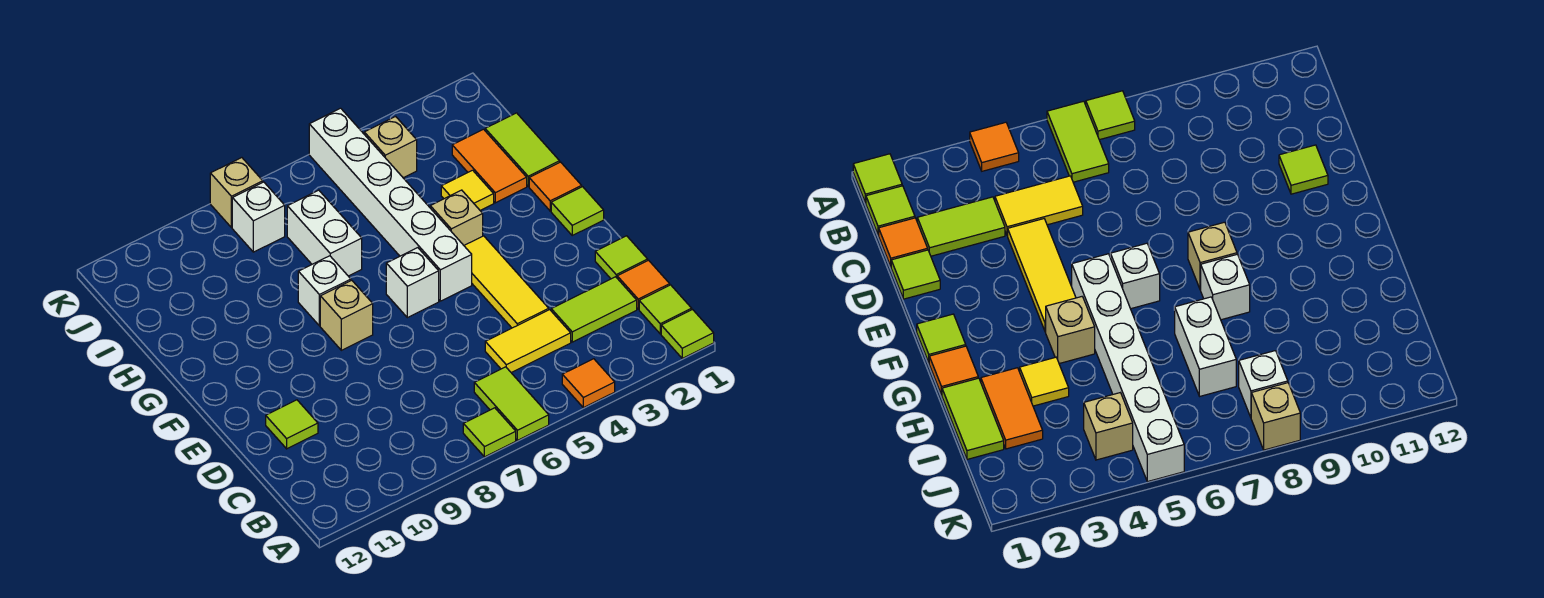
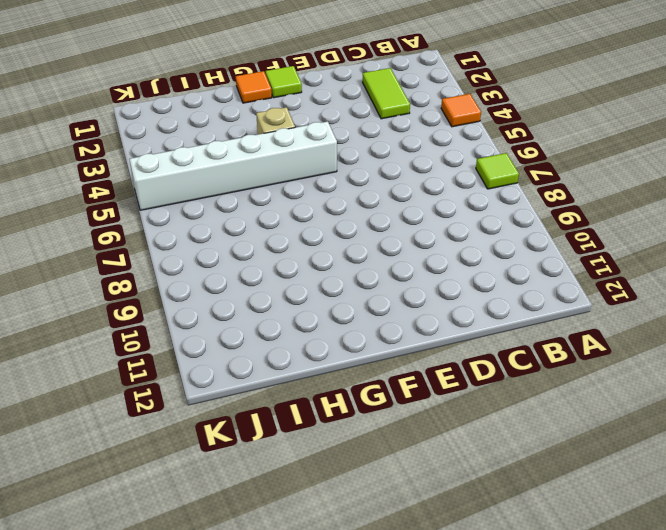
none -> lime 1x1 tile [661,310,714,358]
none -> lime 1x2 tile [474,367,549,440]
none -> lime 1x1 tile [639,285,692,334]

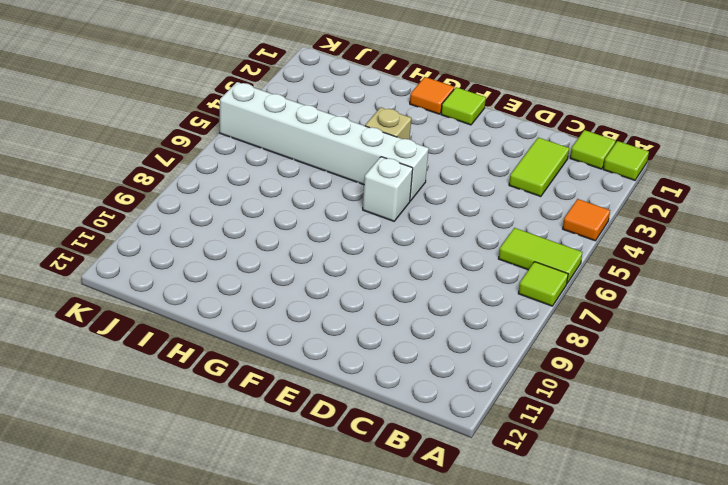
none -> orange 1x1 tile [617,260,670,309]
none -> yellow 1x2 tile [485,310,571,373]
none -> lime 1x1 tile [595,236,648,279]

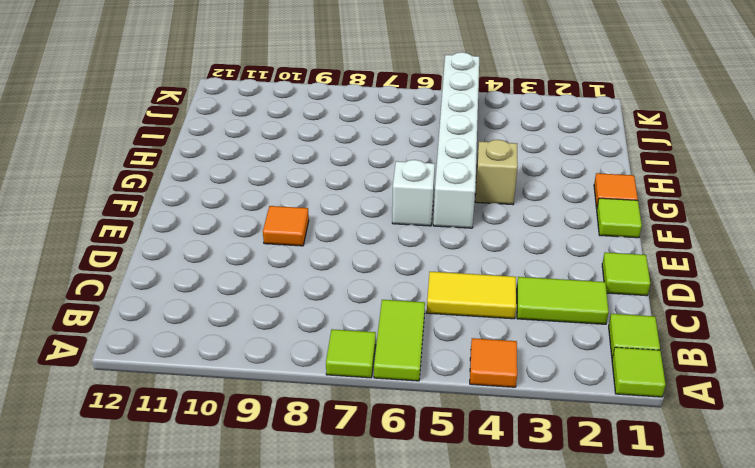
orange 1x1 tile [263,206,309,246] -> orange 1x1 tile moved to [617,260,670,309]
none -> yellow 1x3 tile [464,236,549,328]
none -> lime 1x1 tile [266,400,318,449]
none -> tan 1x1 brick [320,280,373,350]

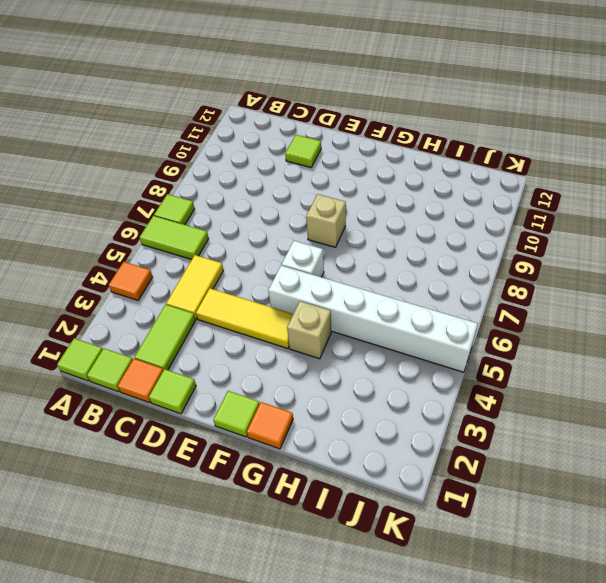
none -> white 1x1 brick [298,256,351,326]
none -> lime 1x2 tile [485,113,560,186]
none -> orange 1x2 tile [452,129,527,203]

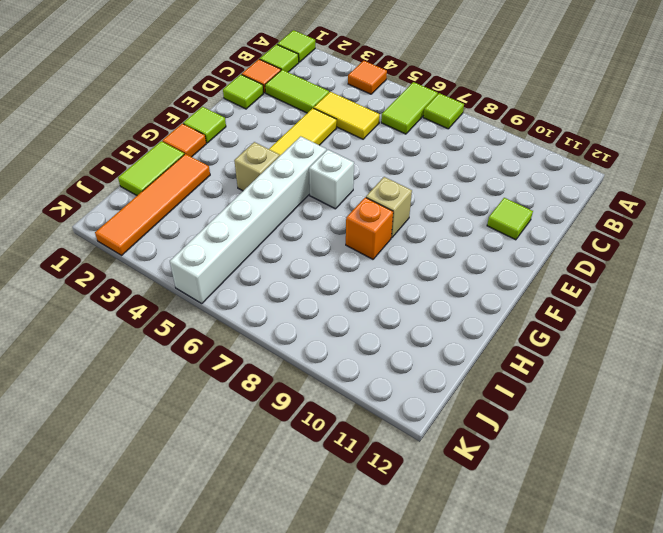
orange 1x1 brick [346,197,393,259] -> white 1x1 brick [298,256,351,326]
orange 1x4 tile [95,154,210,255] -> orange 1x2 tile [452,129,527,203]
none -> yellow 1x1 tile [441,170,494,210]
none -> white 1x2 brick [287,190,362,276]
none -> tan 1x1 brick [364,116,417,178]

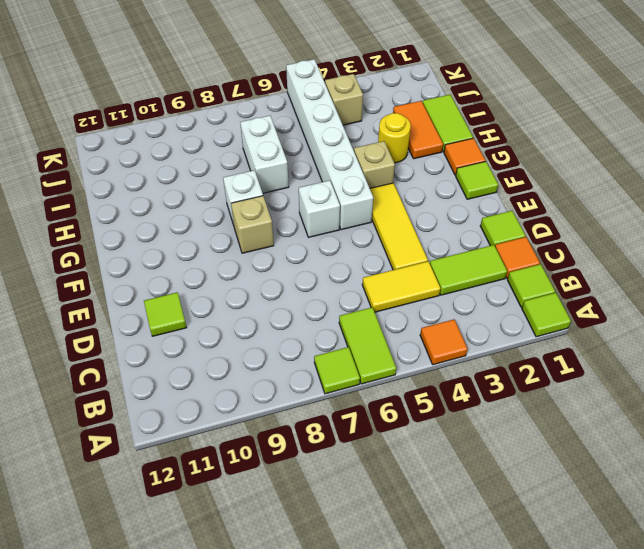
yellow 1x1 round brick [378,113,411,163] -> yellow 1x1 tile [441,170,494,210]
none -> white 1x1 brick [232,182,285,252]
none -> tan 1x1 brick [210,158,263,228]

